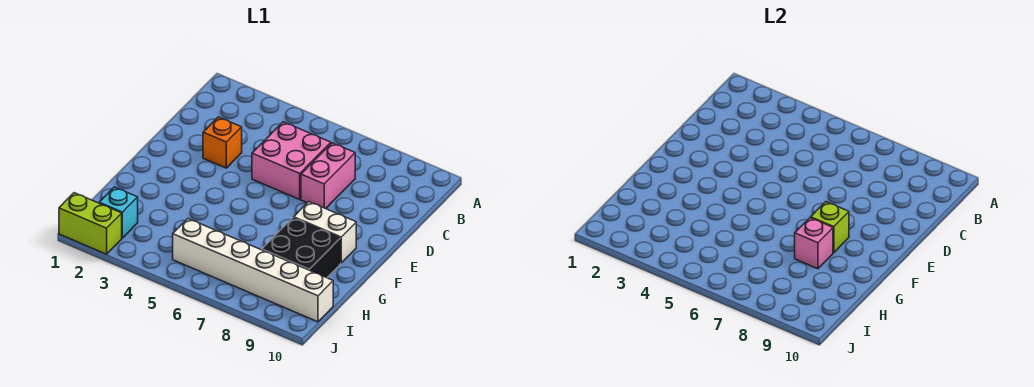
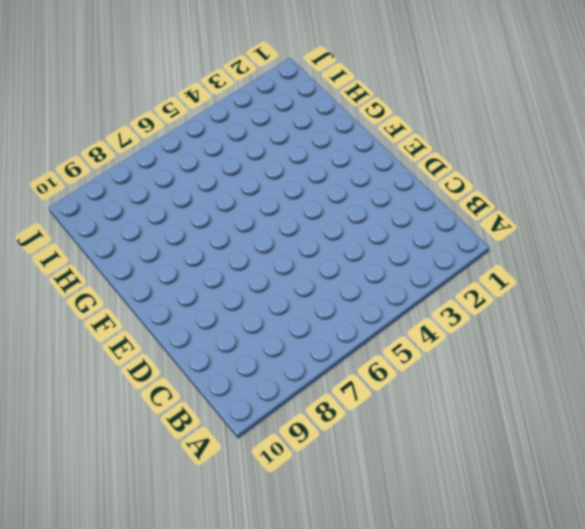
none -> pink 2x2 brick [252,122,331,199]
none -> pink 1x2 brick [301,143,355,209]

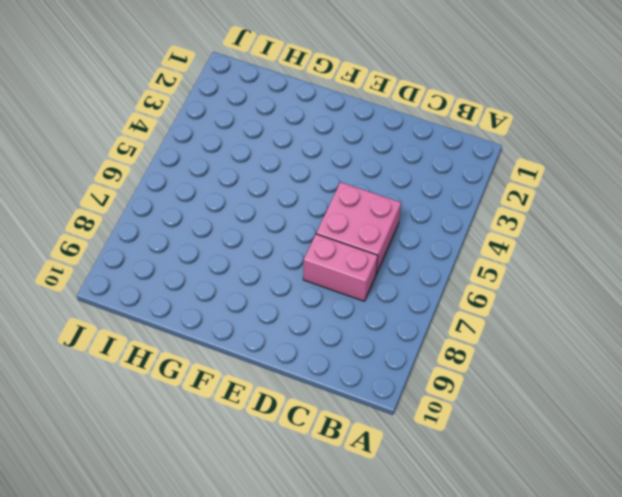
none -> orange 1x1 brick [203,117,242,168]
none -> white 1x2 brick [294,202,356,263]

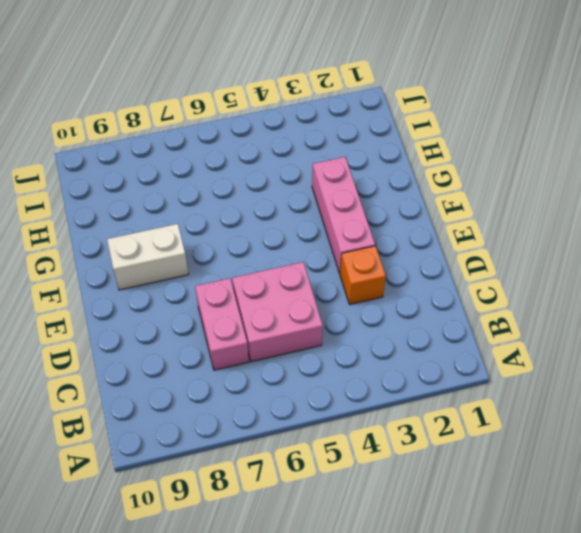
pink 1x3 brick [312,157,375,273] -> none
none -> black 2x2 brick [262,218,341,278]
none -> cyan 1x1 brick [99,187,138,238]

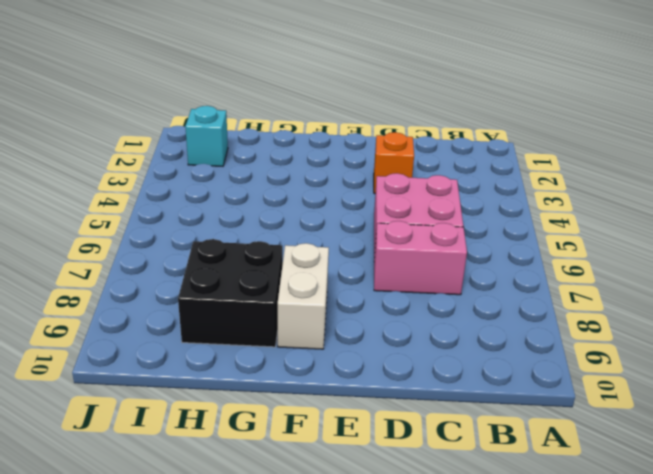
none -> white 1x6 brick [173,219,333,322]
none -> lime 1x2 brick [59,193,122,254]

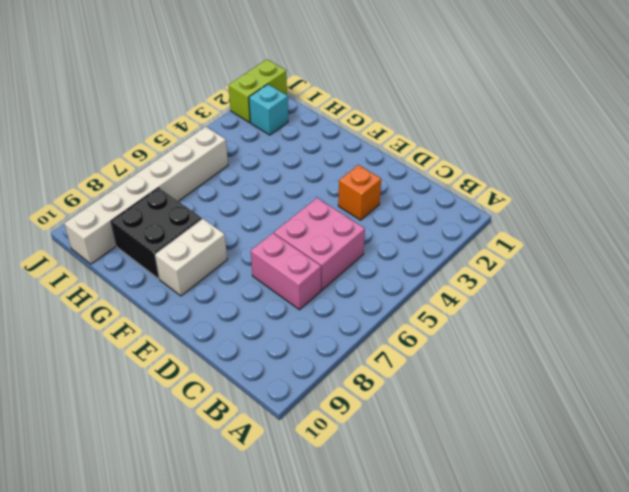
none -> lime 1x1 brick [811,202,849,253]
none -> pink 1x1 brick [795,218,833,269]

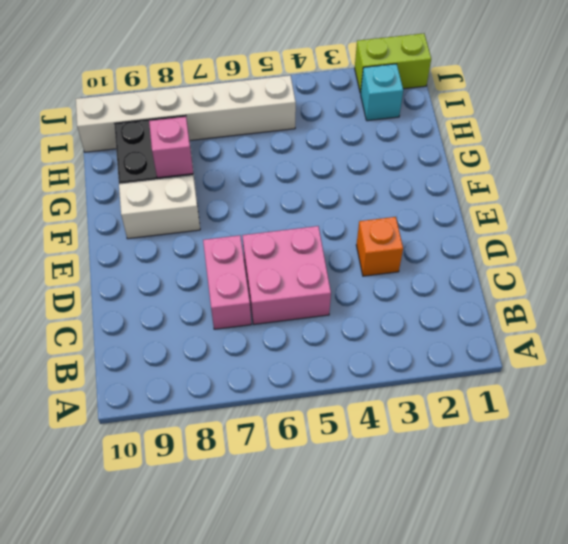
none -> lime 1x1 brick [811,202,849,253]

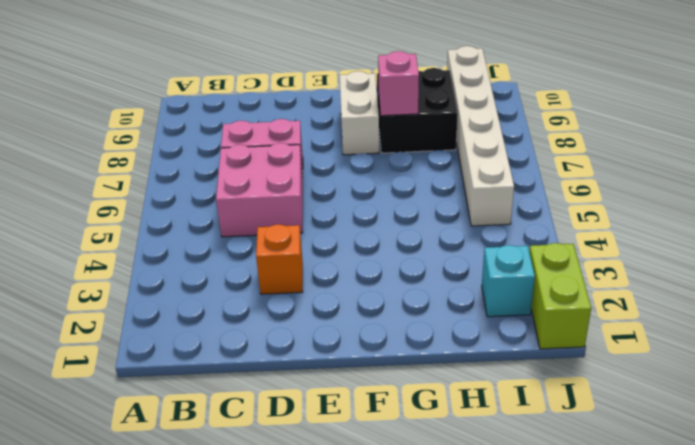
none -> lime 1x1 brick [811,202,849,253]

